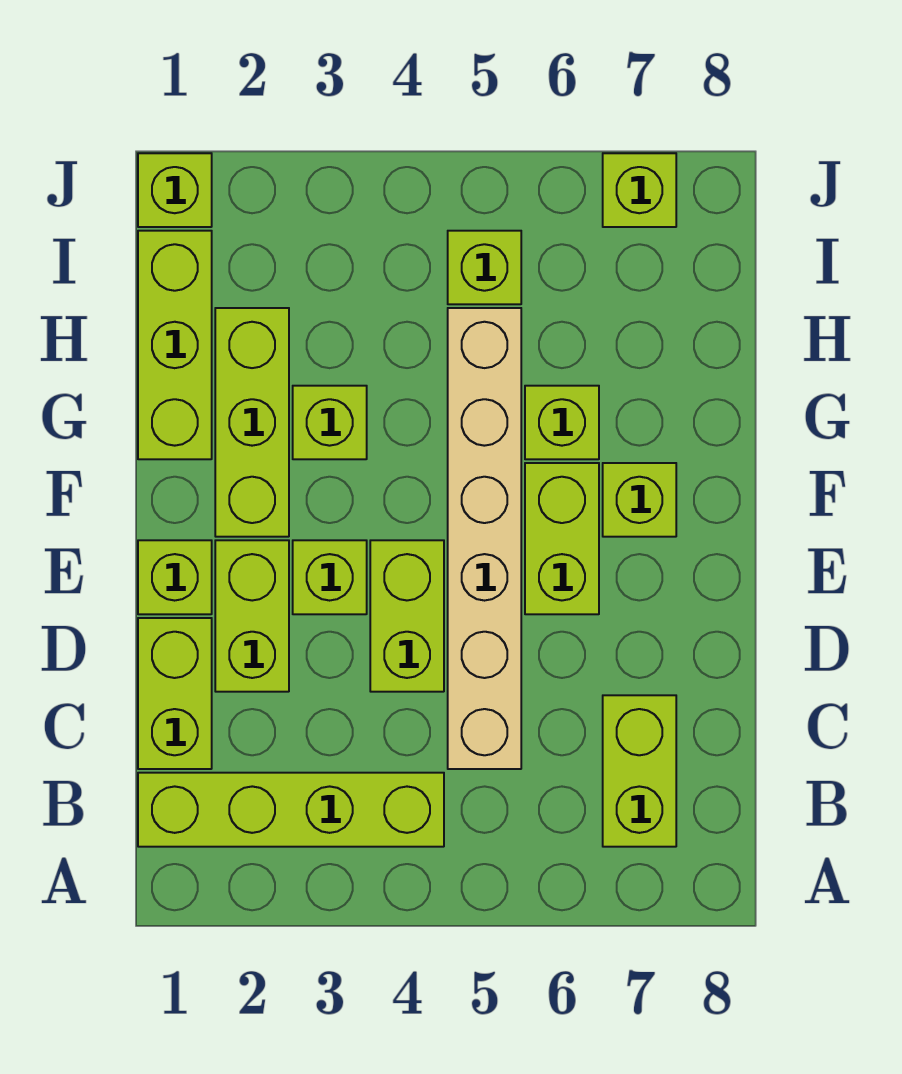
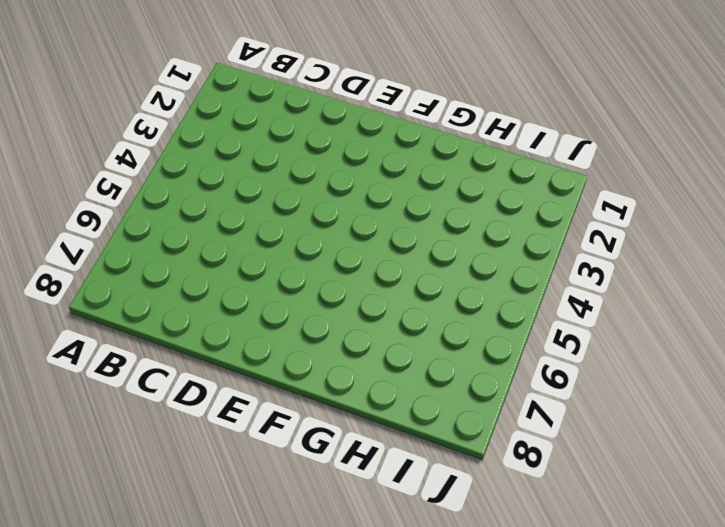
none -> lime 1x4 brick [138,773,444,847]
none -> lime 1x2 brick [603,695,676,847]
none -> lime 1x2 brick [138,618,212,769]

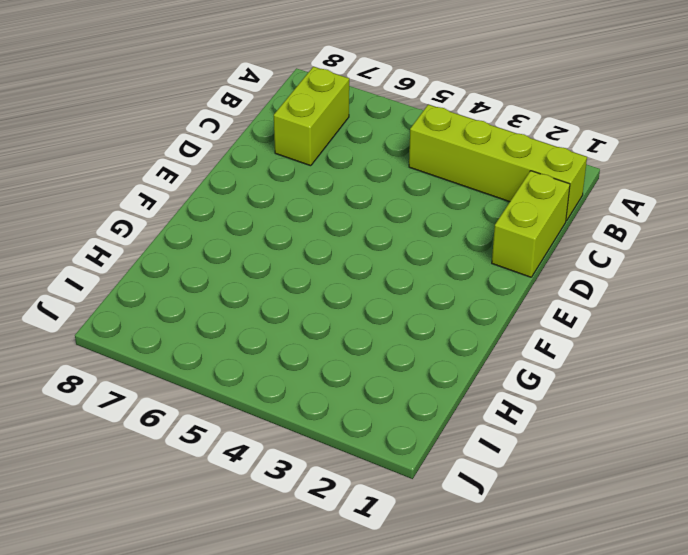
none -> tan 1x6 brick [448,308,521,769]
none -> lime 1x2 brick [215,540,289,692]
none -> lime 1x2 brick [370,540,444,692]

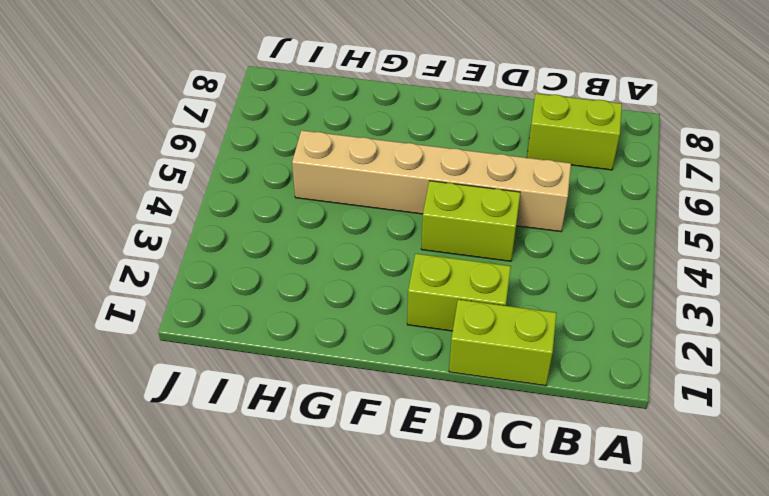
none -> lime 1x4 brick [138,773,444,847]
none -> lime 1x1 brick [138,540,212,614]
none -> lime 1x1 brick [293,540,367,614]

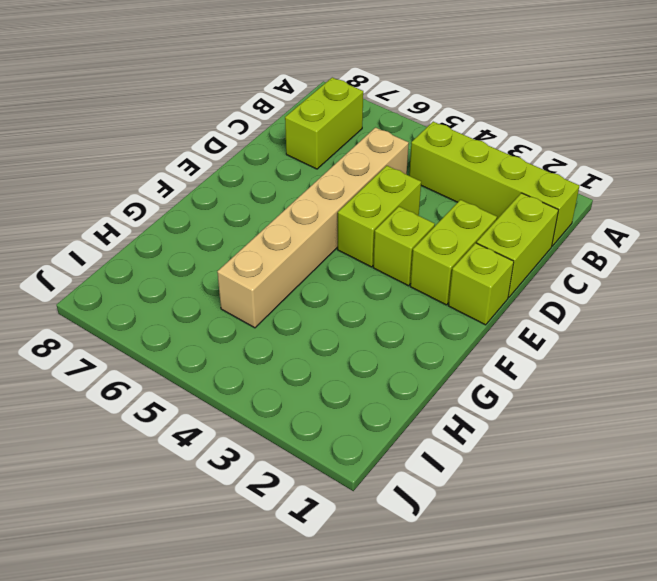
none -> lime 1x2 brick [525,463,599,614]
none -> lime 1x3 brick [215,308,289,537]
none -> lime 1x1 brick [603,463,676,537]

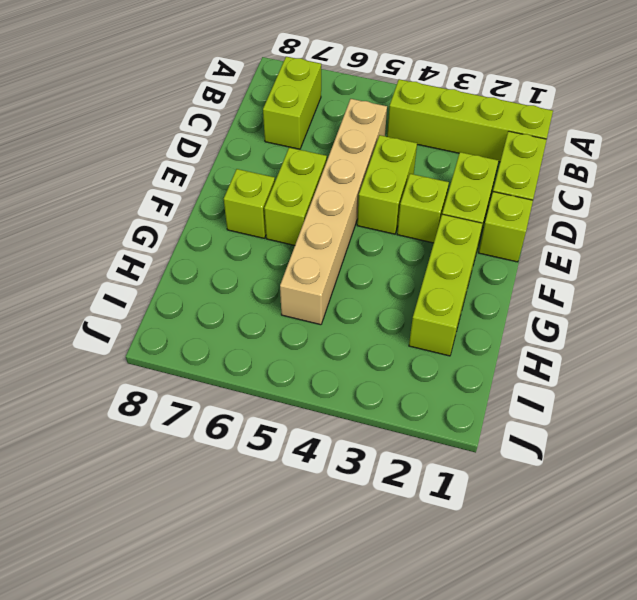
none -> lime 1x3 brick [138,231,212,459]
none -> lime 1x1 brick [293,386,367,459]
none -> lime 1x1 brick [525,386,599,459]

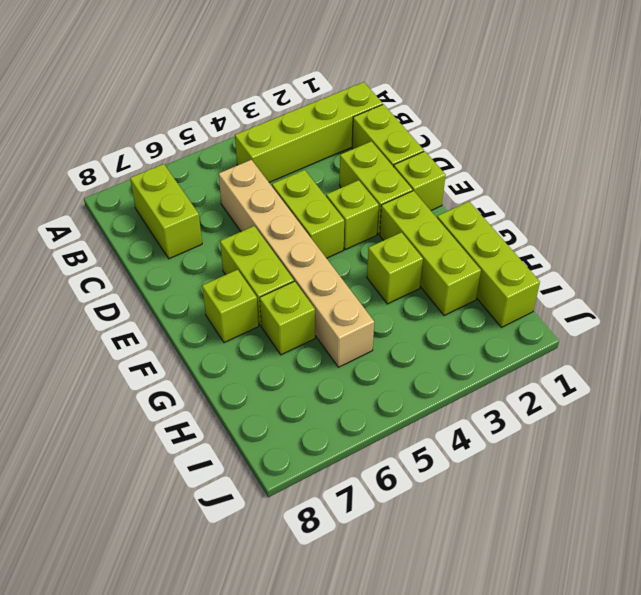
none -> lime 1x1 brick [448,231,521,304]
none -> lime 1x1 brick [138,153,212,227]
none -> lime 1x1 brick [603,153,676,227]

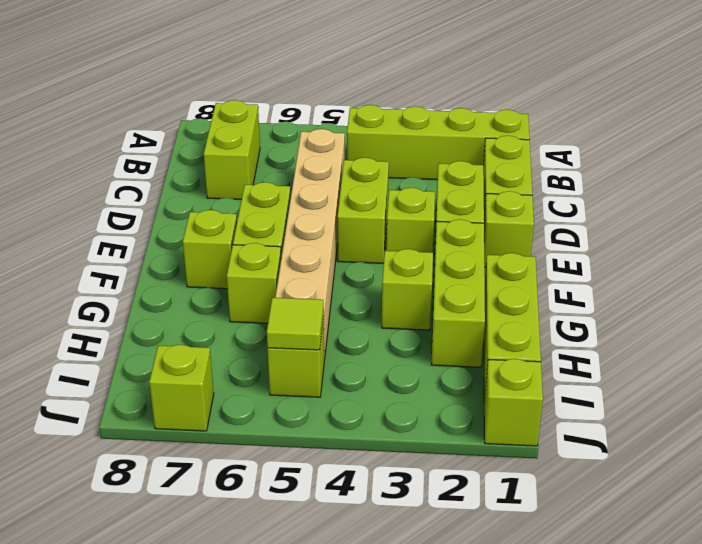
lime 1x1 tile [267,298,324,350] -> none

